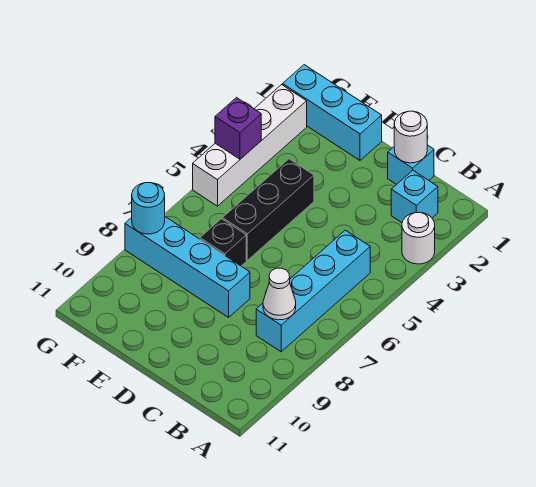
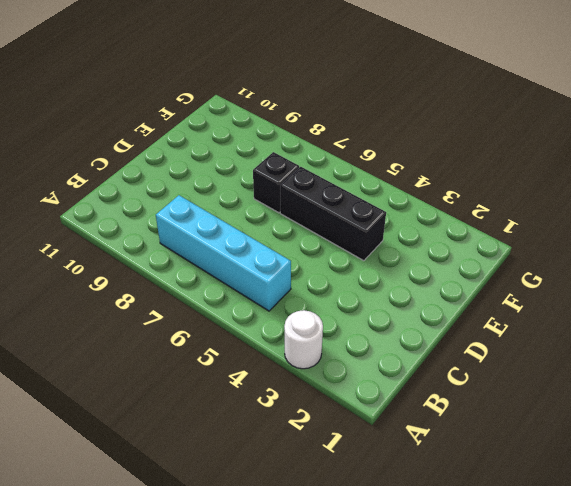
none -> cyan 1x1 brick [391,170,438,222]
none -> cyan 1x1 brick [388,145,434,184]
none -> cyan 1x4 brick [125,217,250,317]

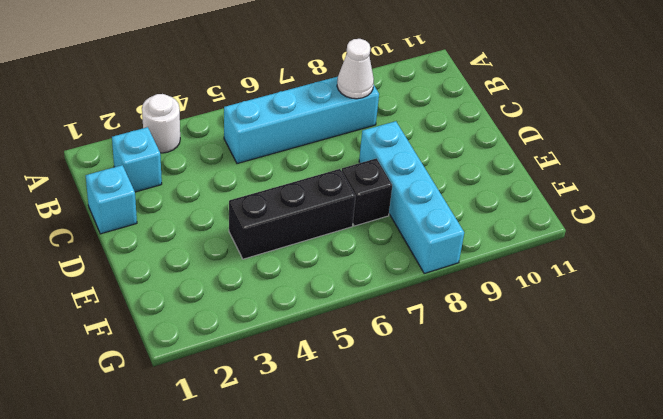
none -> cyan 1x3 brick [283,65,382,160]
none -> white 1x4 brick [193,85,307,206]
none -> white 1x1 round brick [394,111,427,163]

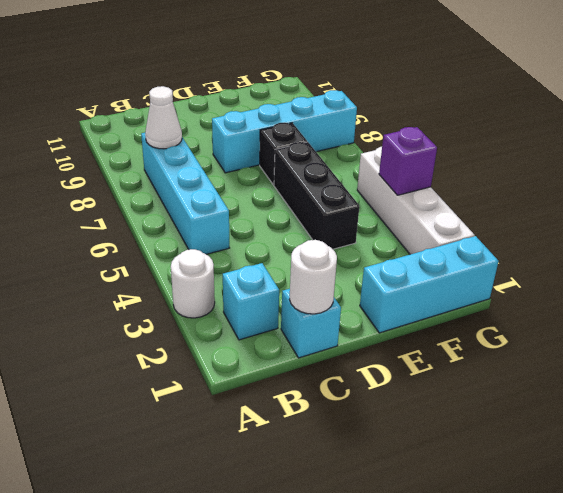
none -> cyan 1x1 round brick [132,183,165,234]

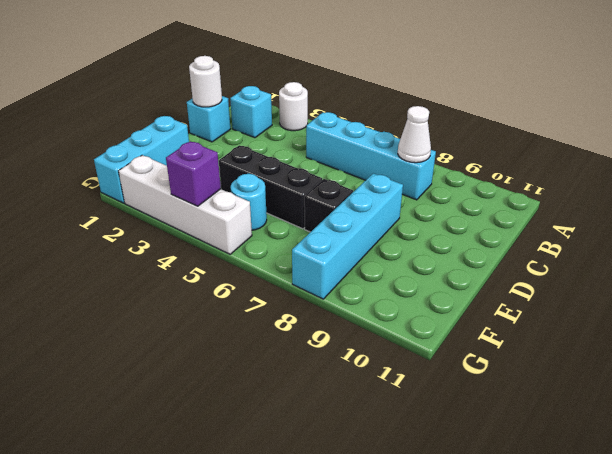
cyan 1x1 round brick [231,174,267,230] -> cyan 1x1 round brick moved to [132,183,165,234]

